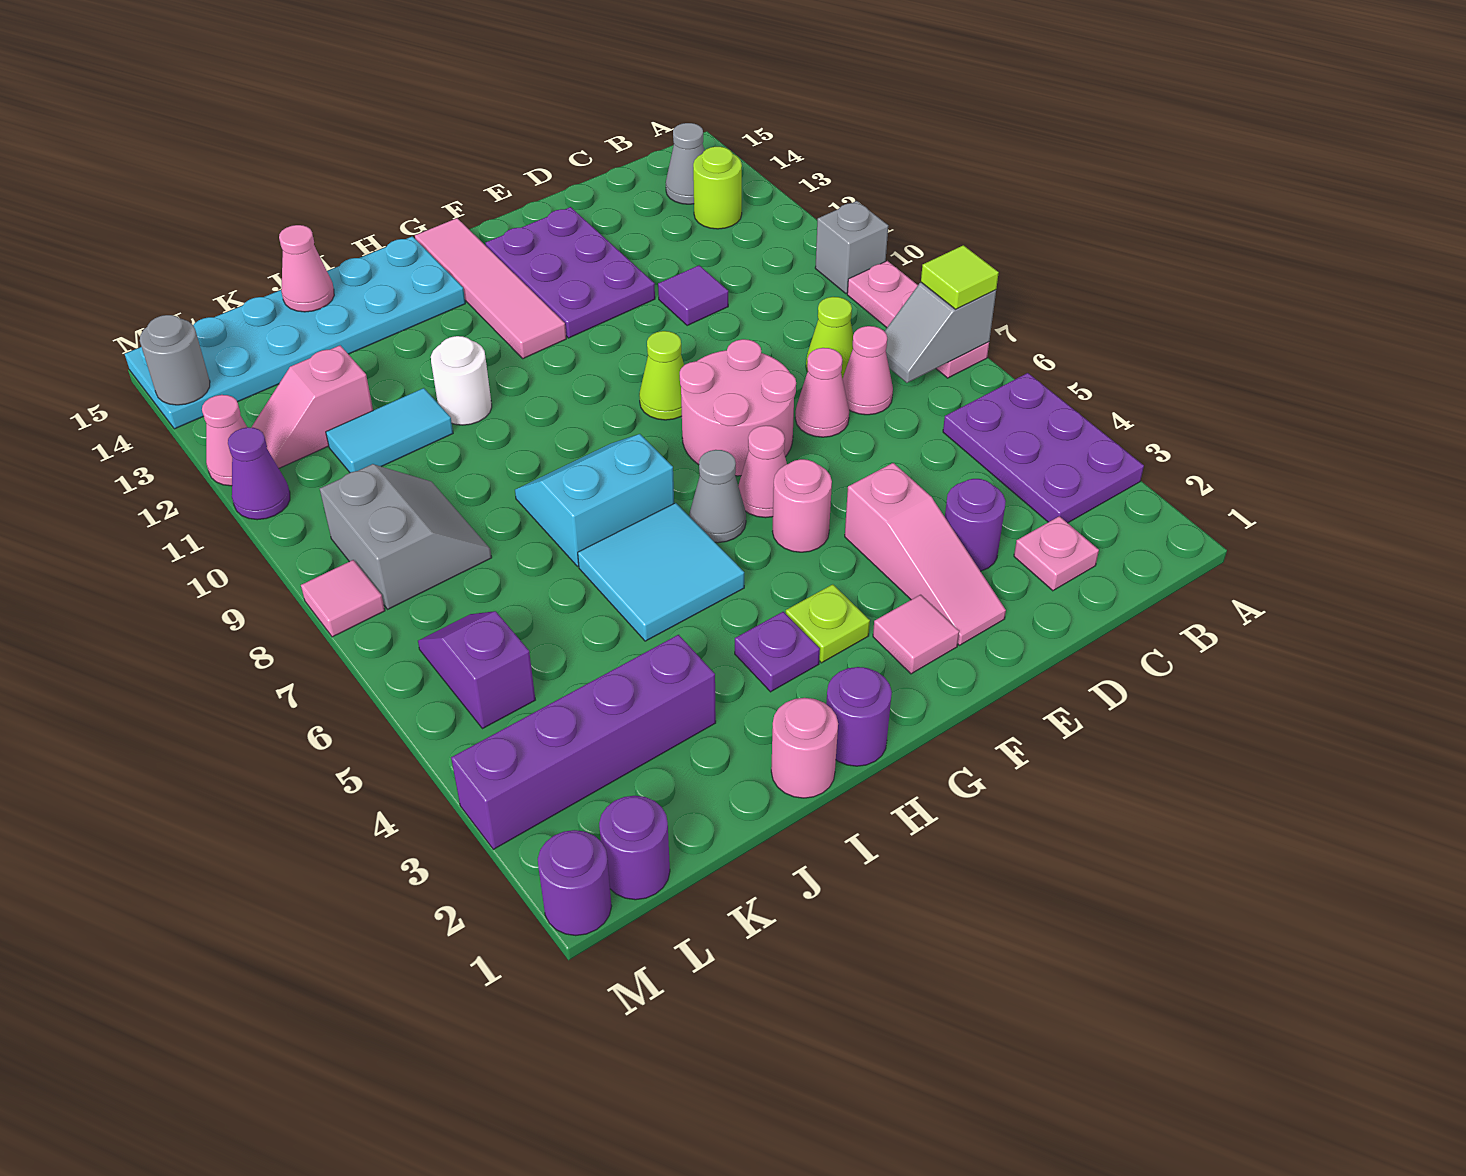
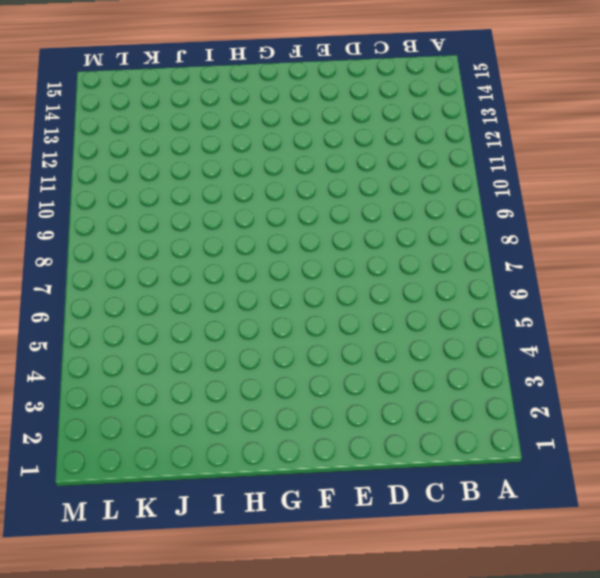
none -> purple 2x3 plate [943,373,1144,523]
none -> pink 1x3 plate [847,261,989,378]
none -> grey 1x1 brick [815,201,888,294]
none -> lime 1x1 round brick [693,147,742,229]

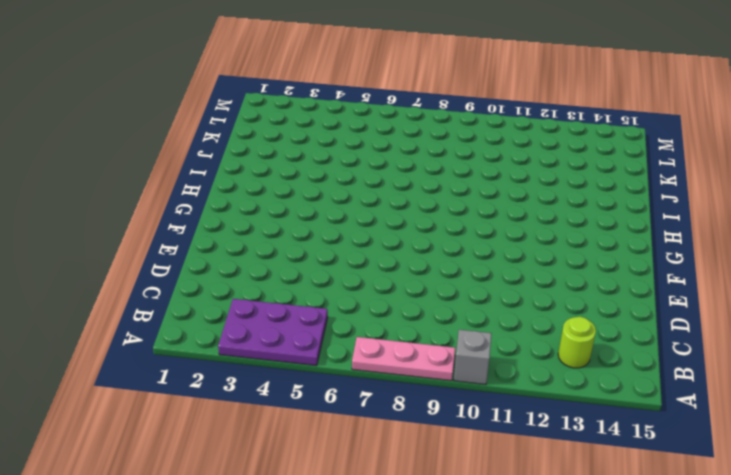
none -> grey 1x1 cone [666,123,705,204]
none -> pink 1x1 plate [1014,516,1099,591]
none -> pink 1x1 cone [843,326,893,415]
none -> lime 1x1 cone [806,297,853,379]

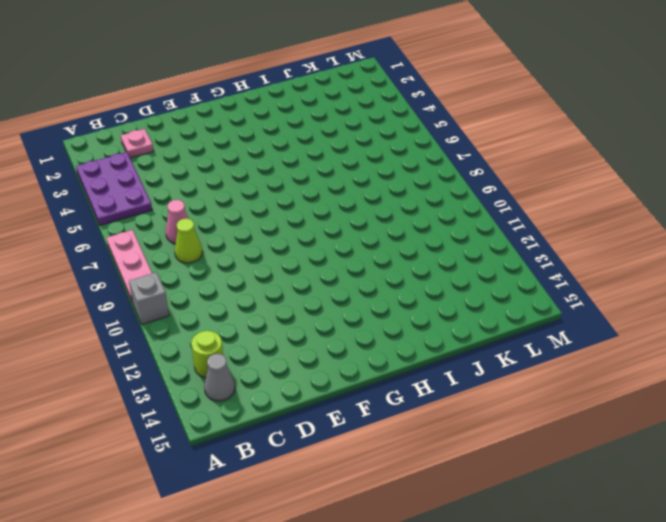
none -> purple 1x1 round brick [945,479,1006,571]
none -> pink 1x1 cone [795,348,849,437]
none -> purple 1x1 tile [658,265,728,325]
none -> pink 1x3 slope [845,463,1006,645]

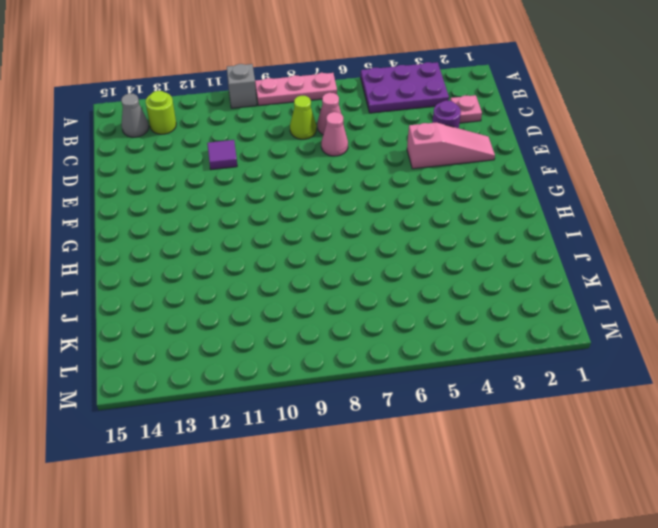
none -> pink 2x2 round brick [680,339,796,476]
none -> purple 2x3 plate [486,207,655,338]
none -> pink 1x1 tile [873,595,959,674]
none -> pink 1x1 round brick [773,459,832,552]

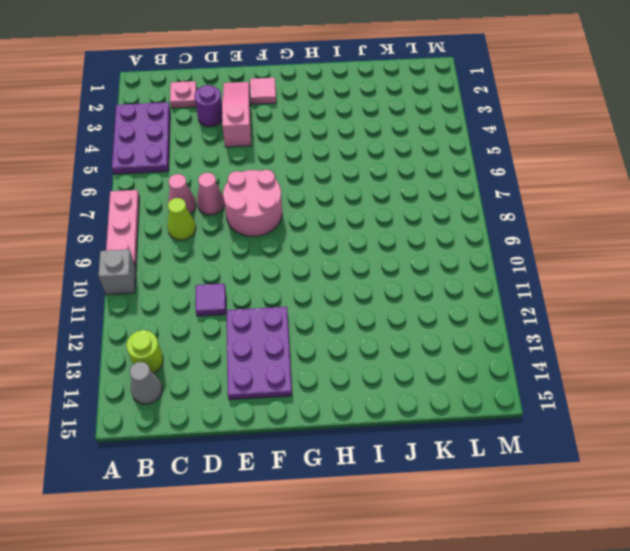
none -> pink 1x1 round brick [773,459,832,552]
none -> pink 1x1 cone [738,426,787,518]
none -> lime 1x1 cone [639,331,684,420]
none -> lime 1x1 plate [786,584,870,663]

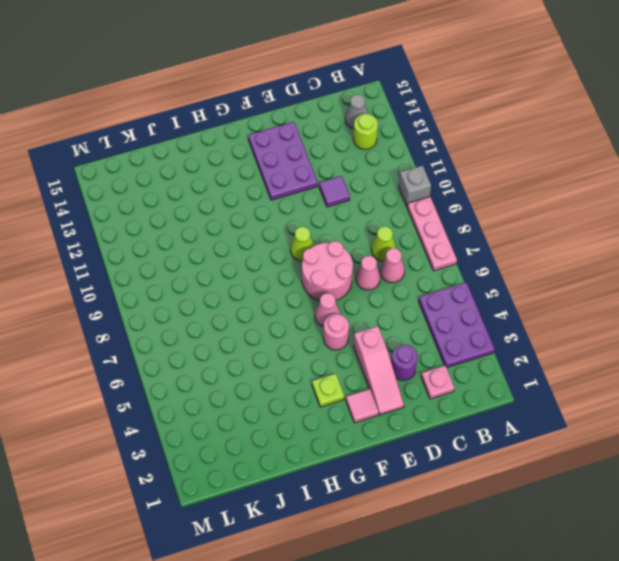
none -> grey 1x1 cone [689,450,746,543]
none -> pink 1x4 tile [415,218,566,359]
none -> purple 1x1 round brick [826,667,892,766]
none -> purple 1x1 plate [735,612,820,692]

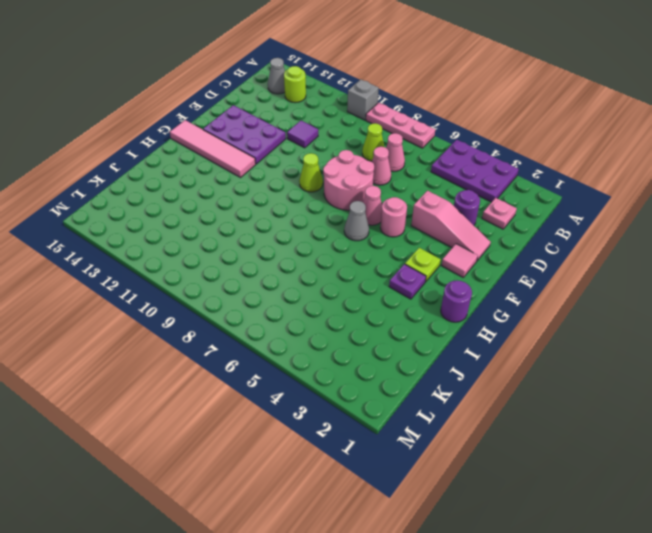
none -> cyan 2x2 tile [578,503,744,641]
none -> cyan 2x2 slope [515,434,674,567]
none -> cyan 2x6 plate [125,236,465,429]
none -> pink 1x1 round brick [771,698,838,798]

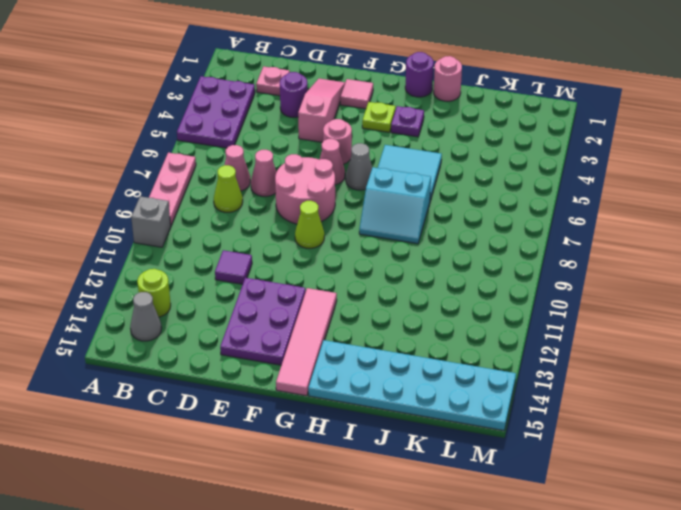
none -> white 1x1 round brick [431,336,492,425]
none -> purple 1x4 brick [451,635,716,849]
none -> cyan 1x2 tile [326,388,453,473]
none -> grey 2x2 slope [320,464,492,609]

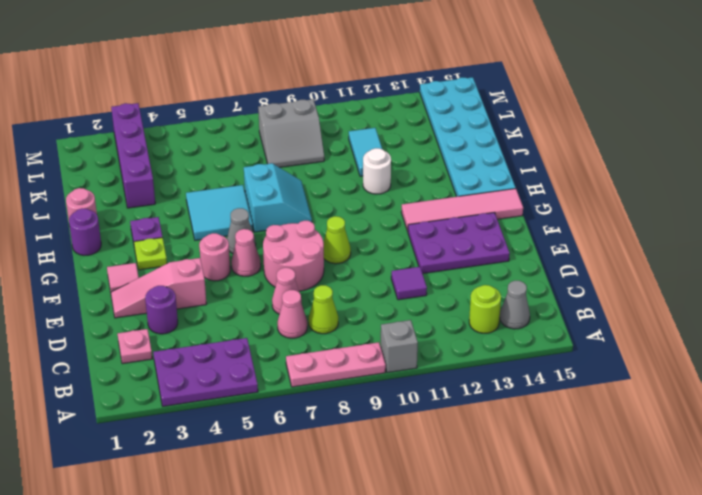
none -> pink 1x2 slope [251,345,373,468]
none -> purple 1x1 round brick [599,796,670,900]
none -> purple 1x2 slope [418,611,535,729]
none -> purple 1x1 round brick [538,830,612,936]

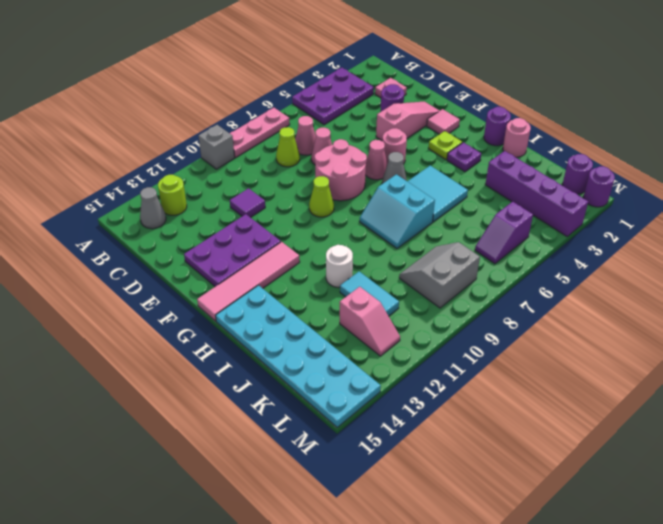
none -> pink 1x1 tile [301,560,385,637]
none -> purple 1x1 cone [228,427,290,520]
none -> pink 1x1 cone [202,395,247,486]
none -> grey 1x2 slope [884,282,996,383]

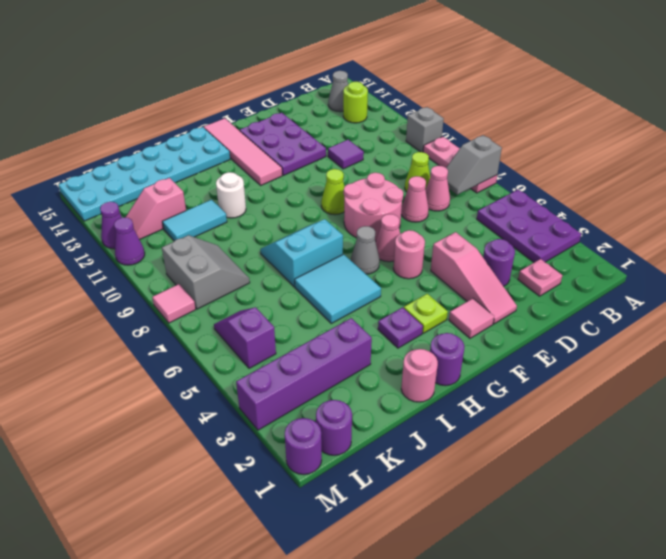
purple 1x1 cone [100,202,122,249] -> pink 1x1 cone [202,395,247,486]
none -> pink 1x1 cone [279,225,334,312]
none -> grey 1x1 round brick [140,315,210,405]
none -> lime 1x1 tile [921,245,999,309]

